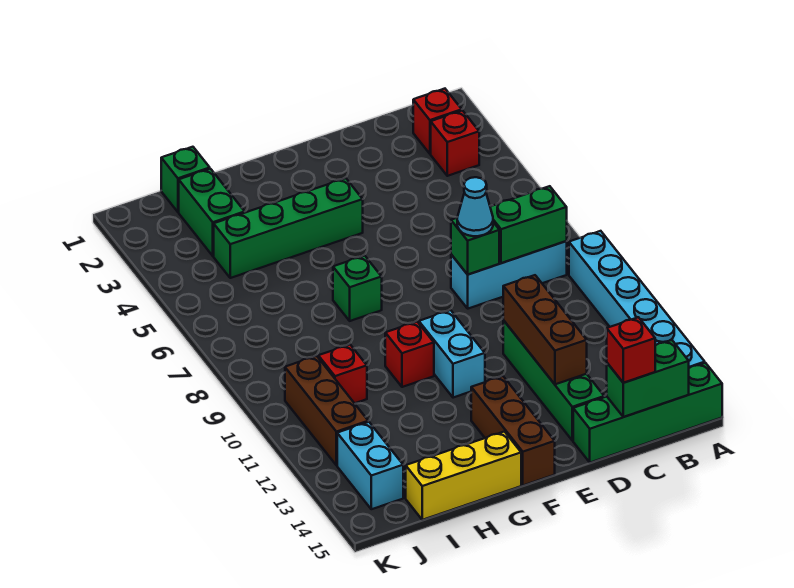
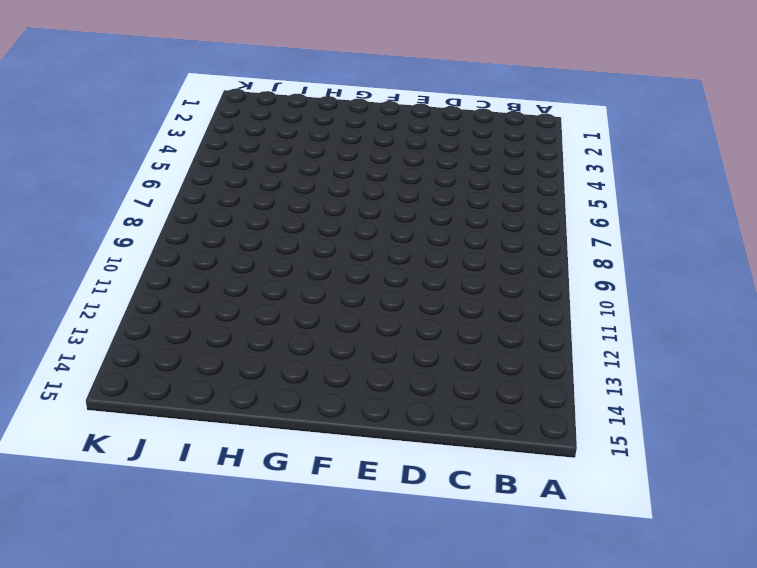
none -> cyan 1x6 brick [569,231,705,368]
none -> green 1x4 brick [573,363,722,463]
none -> red 1x1 brick [413,89,462,154]

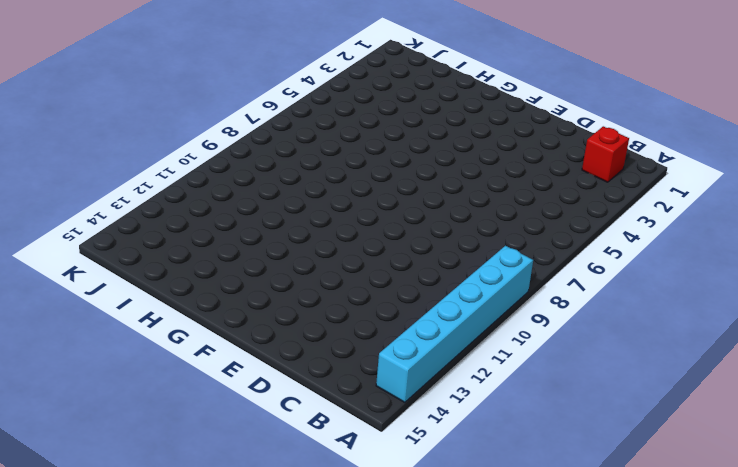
none -> green 1x4 brick [573,363,722,463]
none -> red 1x1 brick [431,111,479,176]
none -> cyan 1x3 brick [451,241,567,309]

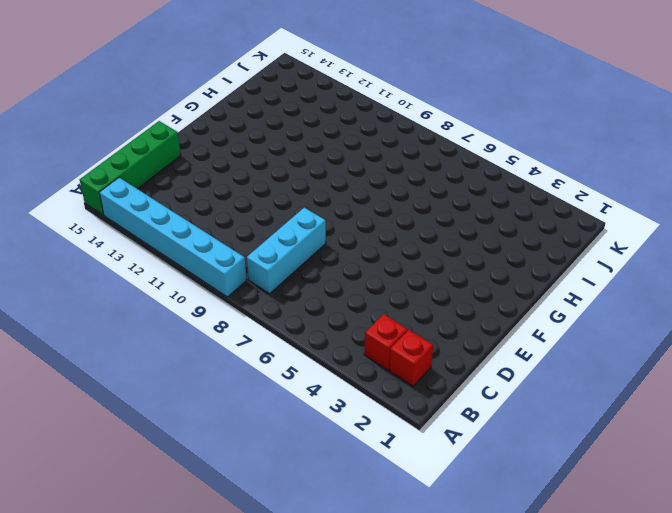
none -> green 1x4 brick [503,320,604,441]
none -> green 1x4 brick [214,178,363,278]
none -> cyan 1x2 brick [419,310,485,398]

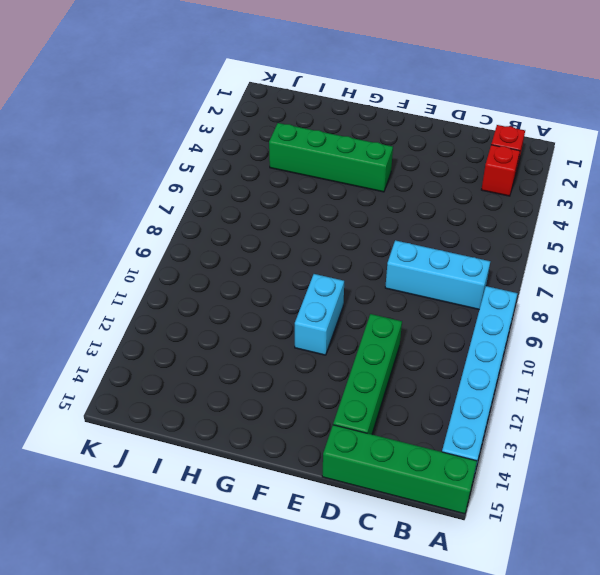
none -> brown 1x3 brick [471,376,555,485]
none -> green 1x1 brick [333,256,382,321]
none -> red 1x1 brick [385,322,434,387]

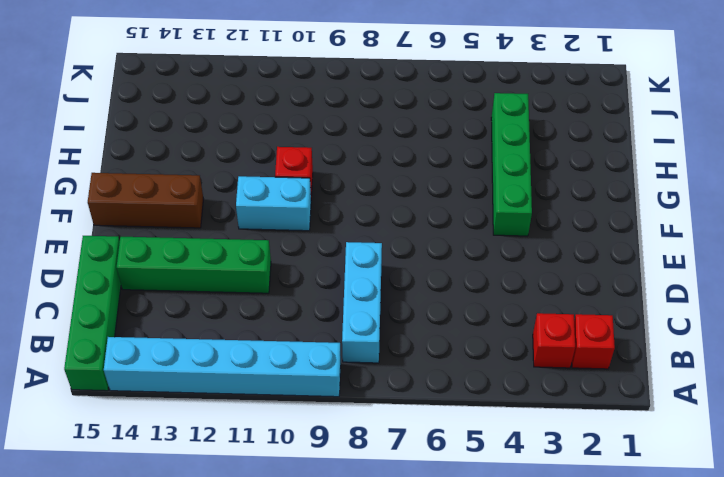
none -> green 1x1 brick [333,256,382,321]
none -> yellow 1x3 brick [406,432,521,520]
none -> green 1x1 brick [161,147,210,212]

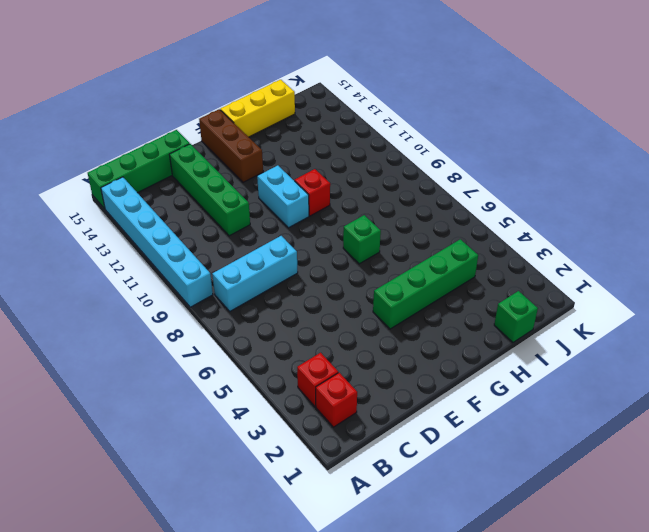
none -> green 1x2 brick [179,169,245,256]
none -> red 1x1 brick [318,345,367,403]
none -> brown 1x3 brick [285,356,368,465]

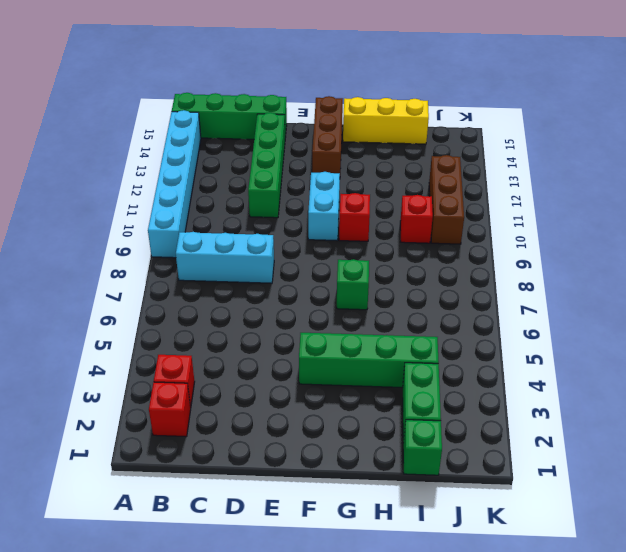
none -> cyan 1x2 brick [337,422,403,509]
none -> green 1x2 brick [490,186,567,263]
none -> green 1x2 brick [607,340,689,417]

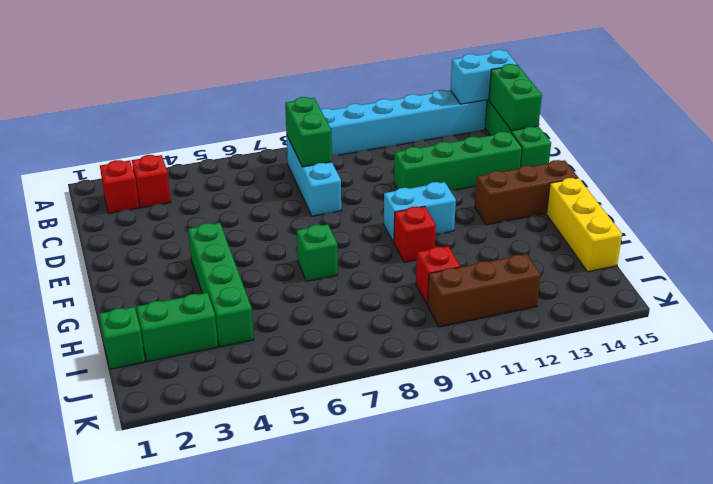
cyan 1x2 brick [450,50,517,104] -> cyan 1x2 brick moved to [337,422,403,509]
none -> green 1x1 brick [451,218,499,274]
none -> brown 1x3 brick [503,275,587,384]
none -> red 1x1 brick [607,317,655,383]

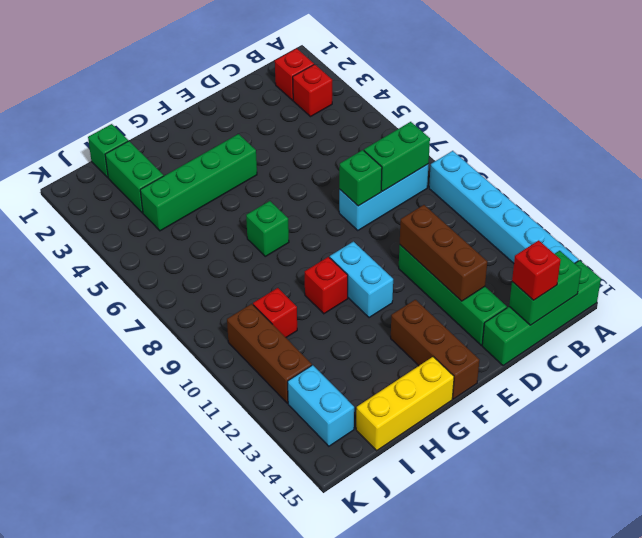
none -> cyan 1x1 cone [457,177,493,236]

